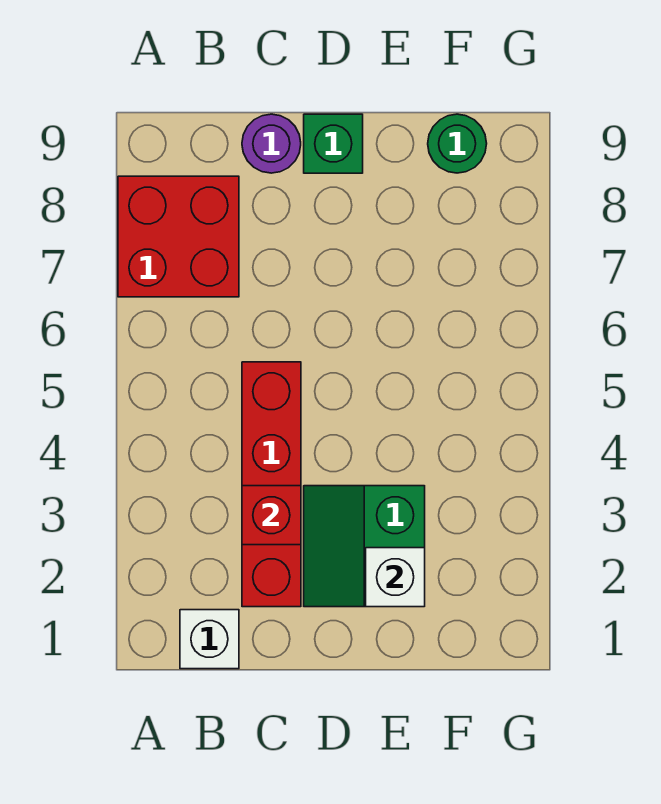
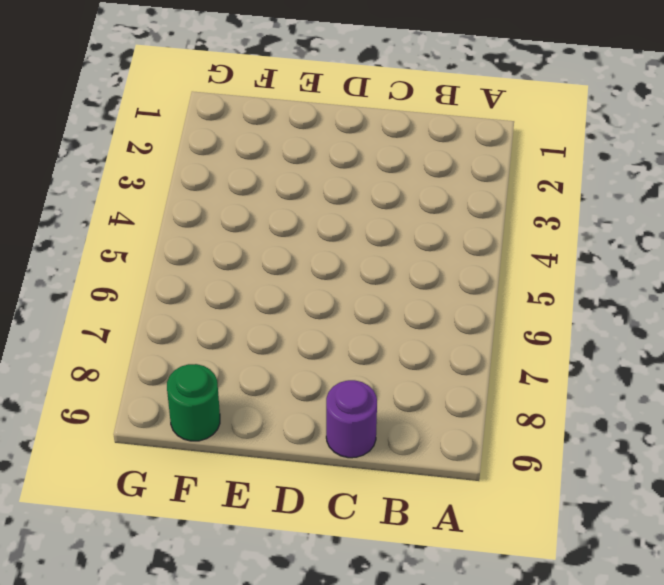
none -> red 2x2 brick [118,176,239,297]
none -> white 1x1 brick [180,610,239,669]

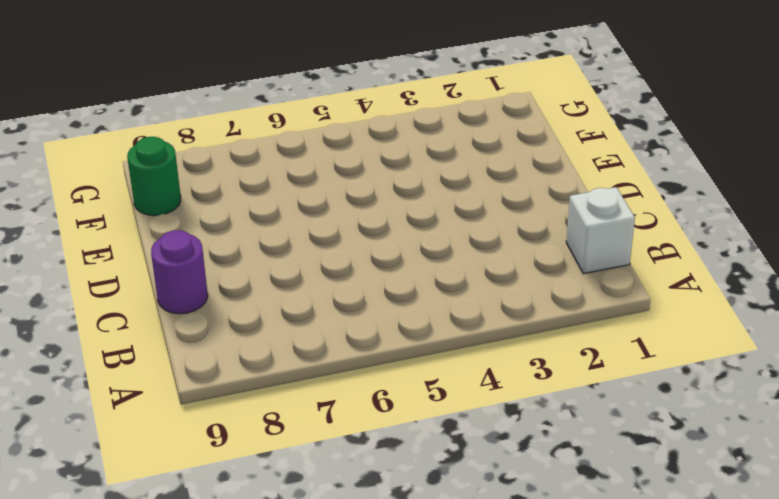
none -> red 2x2 brick [118,176,239,297]
none -> red 1x4 brick [242,362,301,607]

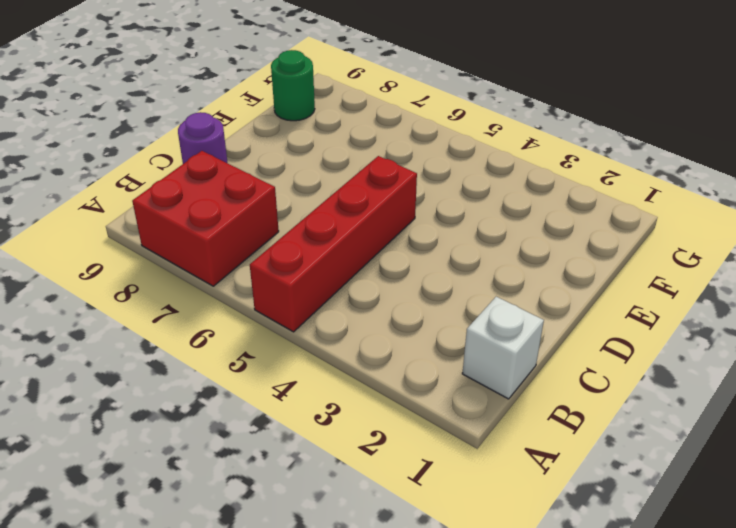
red 1x4 brick [250,156,417,332] -> red 1x4 brick turned to [242,362,301,607]
none -> green 2x2 slope [304,486,425,607]
none -> green 1x1 brick [304,114,363,173]

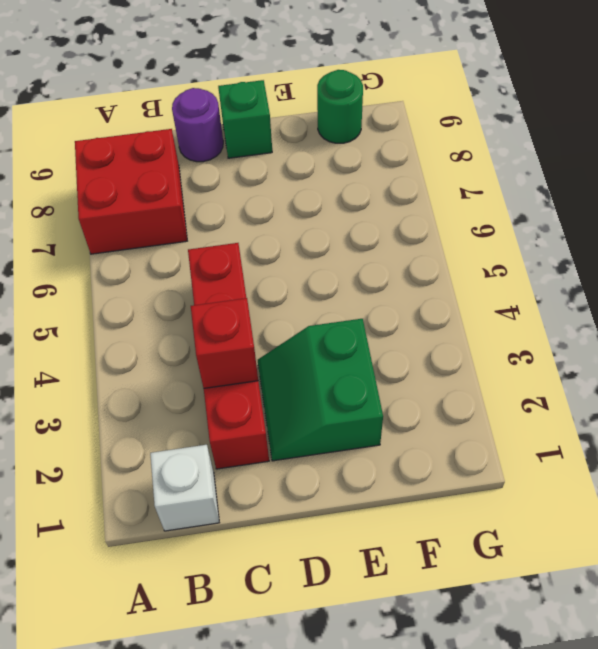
none -> white 1x1 brick [366,548,425,607]

